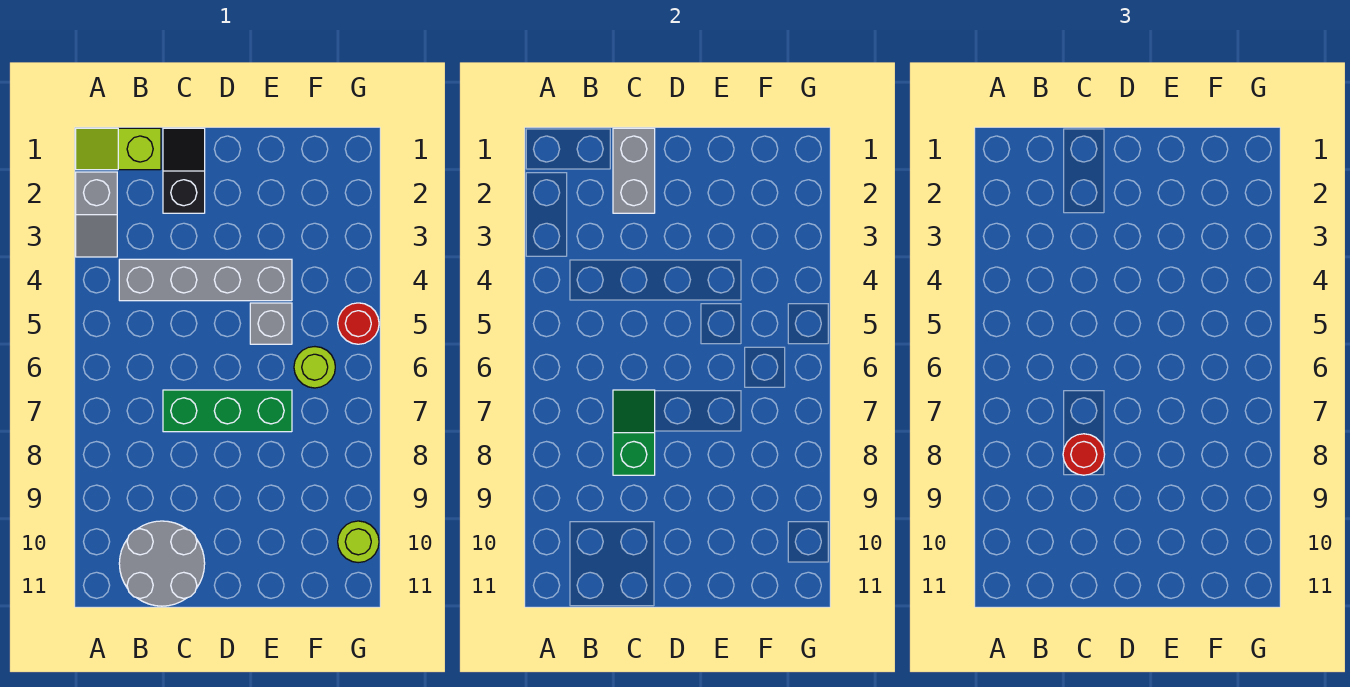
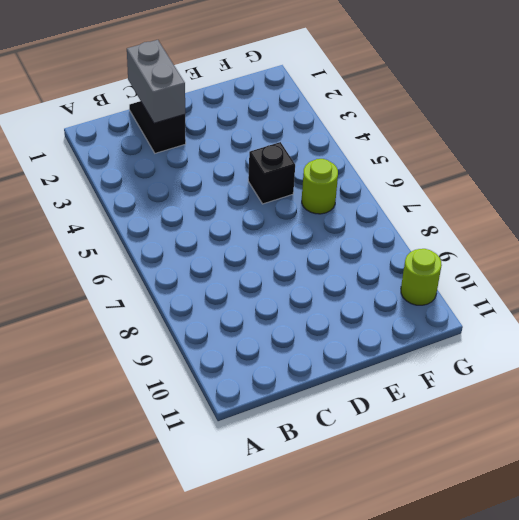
black 1x1 brick [248,142,295,204] -> grey 1x1 brick [250,303,292,344]
none -> lime 1x2 slope [76,128,161,170]
none -> grey 1x2 slope [76,172,117,257]
none -> grey 1x4 brick [119,259,292,301]

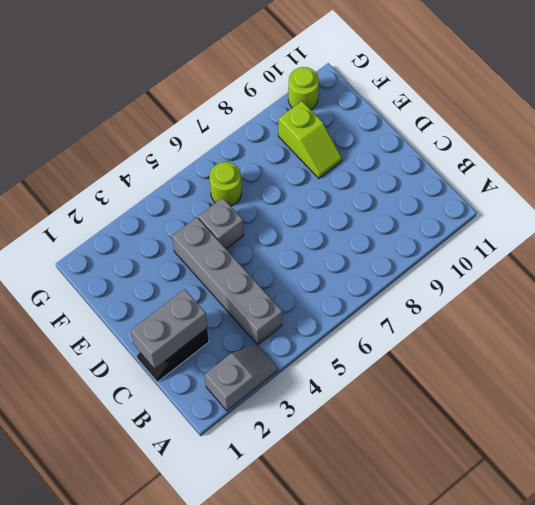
lime 1x2 slope [278,101,342,178] -> lime 1x2 slope moved to [76,128,161,170]
none -> grey 2x2 round brick [119,521,205,606]
none -> green 1x3 brick [163,390,292,432]
none -> red 1x1 round brick [338,303,379,344]

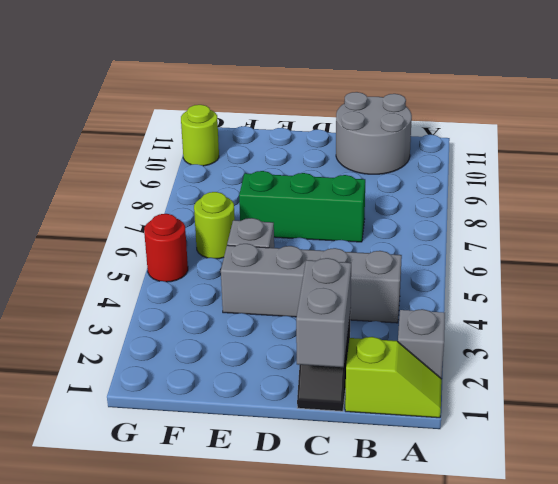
none -> green 1x2 slope [613,390,655,475]
none -> red 1x1 round brick [1063,434,1105,475]

